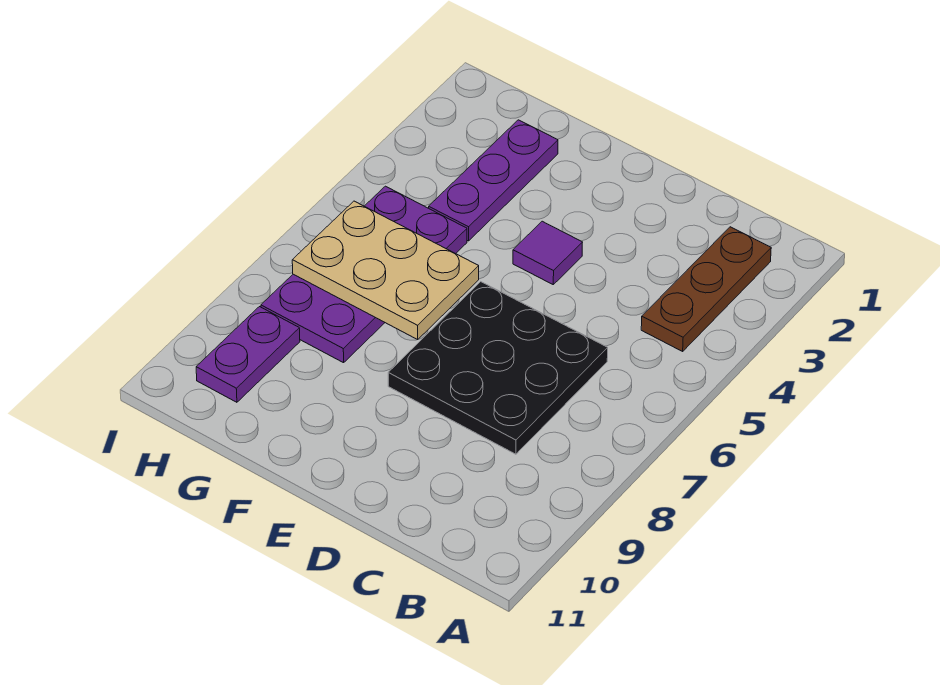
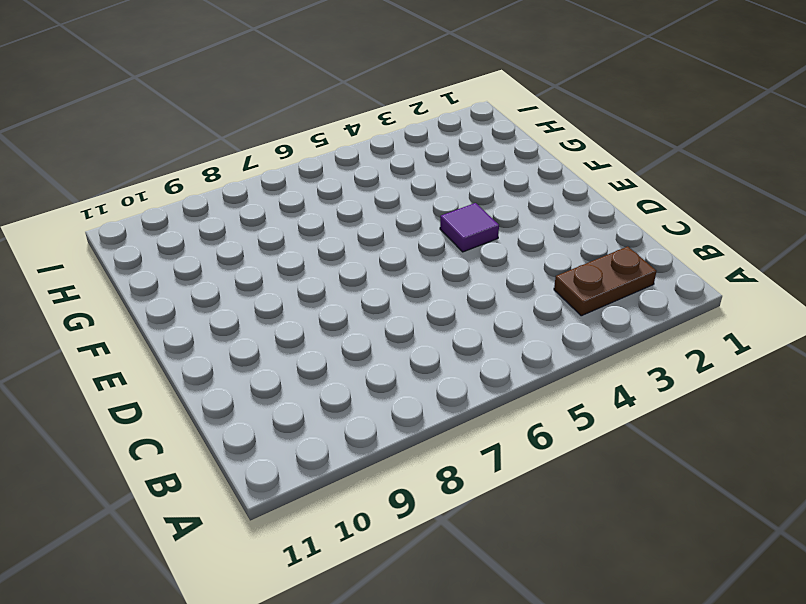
brown 1x2 plate [554,246,656,316] -> brown 1x3 plate [641,227,771,351]
none -> black 3x3 plate [388,282,608,454]
none -> purple 1x3 plate [429,120,558,241]

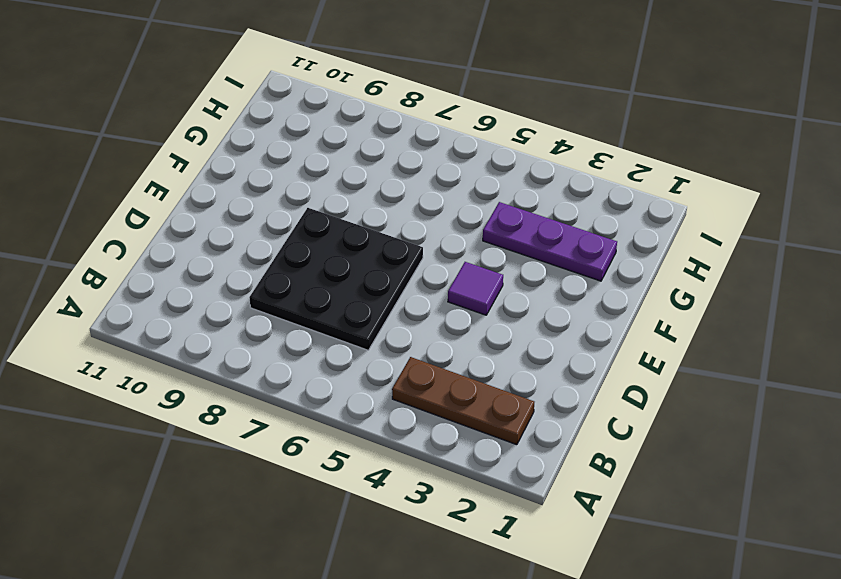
none -> purple 2x4 plate [261,186,467,363]
none -> purple 1x2 plate [196,307,300,402]

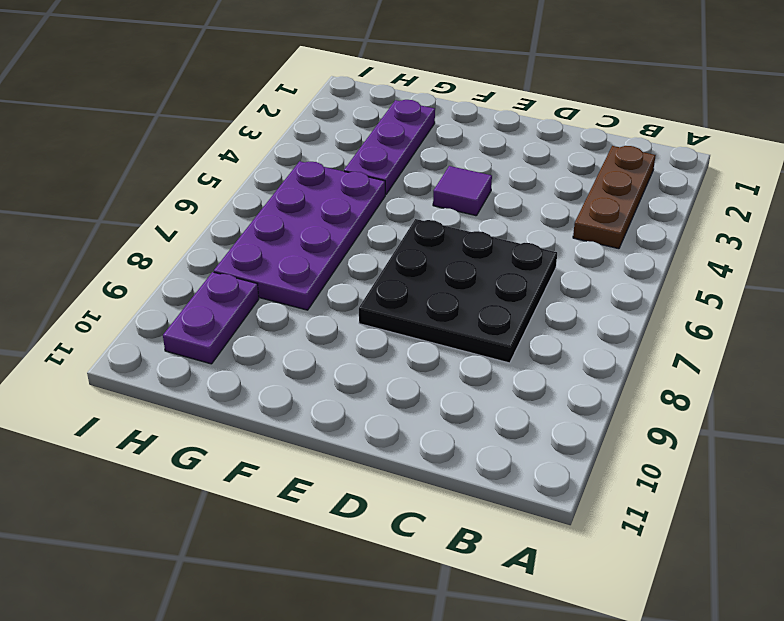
none -> tan 2x3 plate [292,201,479,340]

